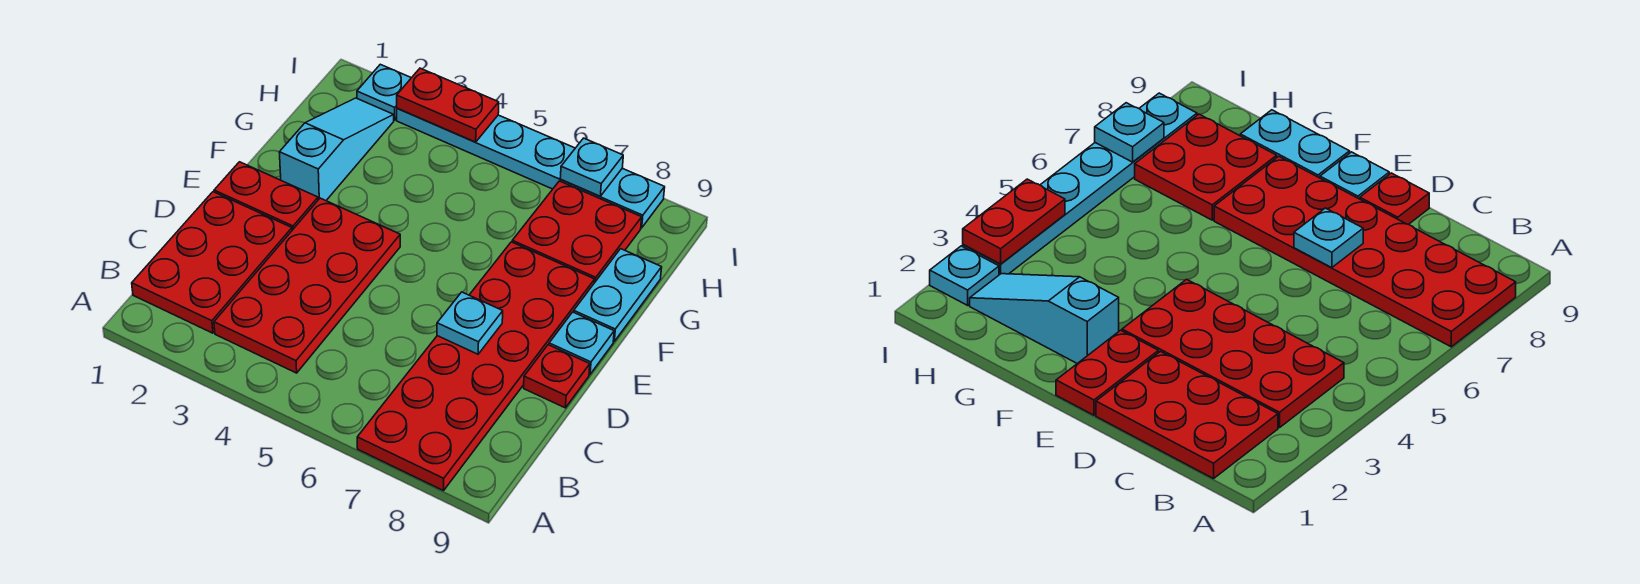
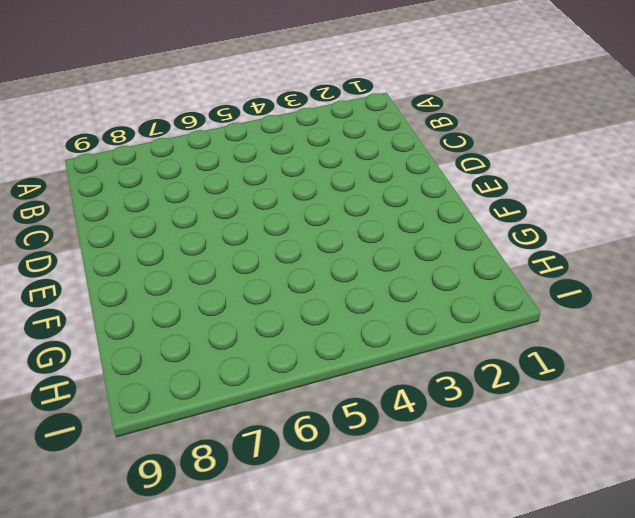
none -> red 2x6 plate [357,242,595,491]
none -> red 2x3 plate [132,192,292,333]
none -> red 2x4 plate [214,198,400,373]

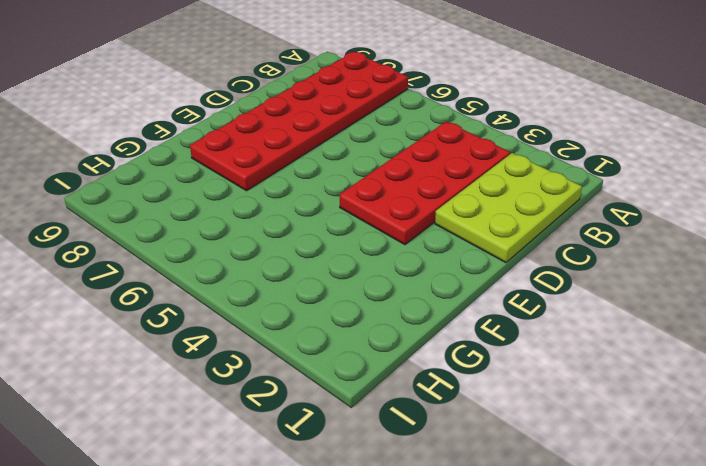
lime 2x3 plate [435,153,582,263] -> red 2x3 plate [132,192,292,333]
none -> red 1x1 plate [524,345,590,408]
none -> red 1x2 plate [214,162,318,230]
none -> cyan 1x1 plate [549,312,614,374]

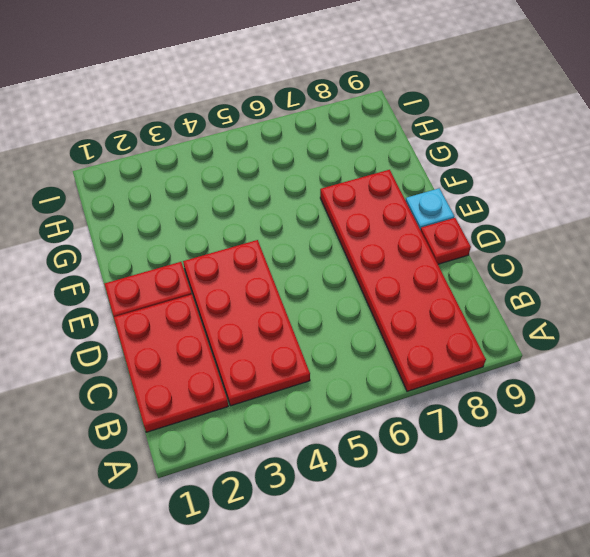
none -> cyan 1x3 slope [279,98,394,201]
none -> cyan 1x2 plate [574,249,662,341]
none -> red 2x2 plate [512,181,642,283]

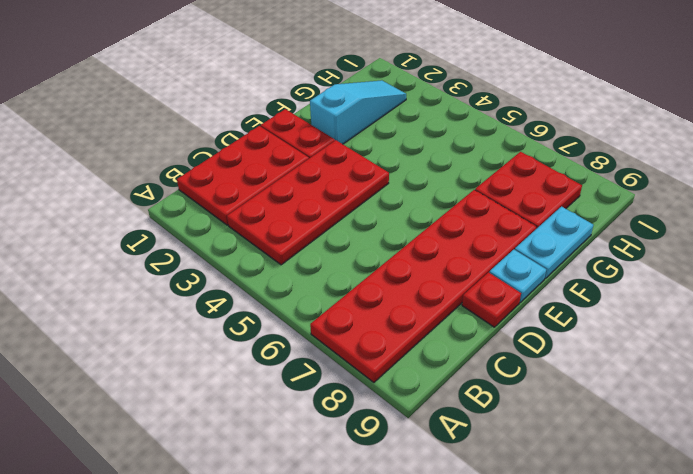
none -> cyan 1x1 plate [357,64,411,120]
none -> cyan 1x6 plate [397,108,665,228]
none -> cyan 1x1 plate [437,292,503,354]

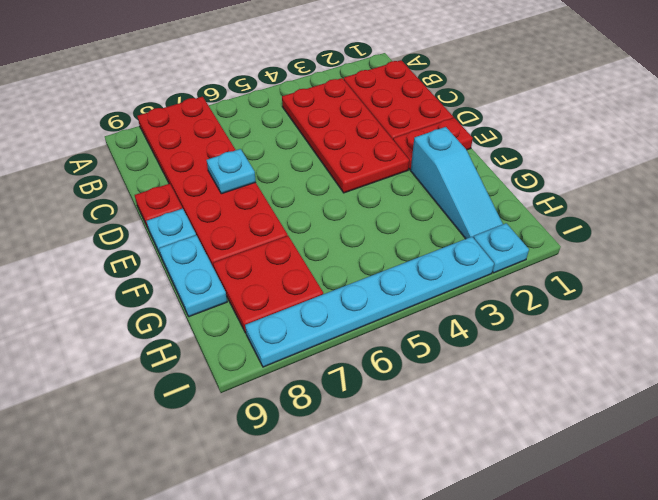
none -> red 1x2 plate [397,68,499,142]
none -> cyan 1x1 plate [560,138,623,196]

